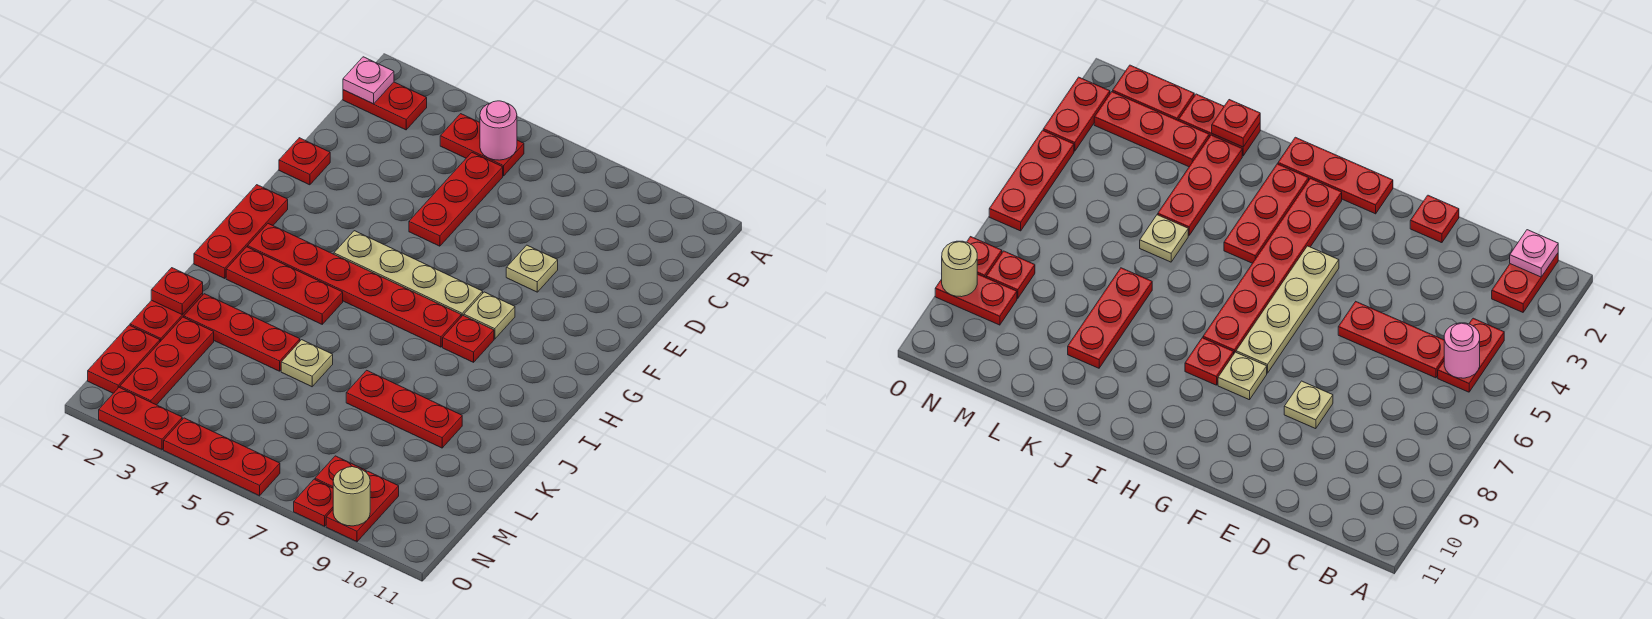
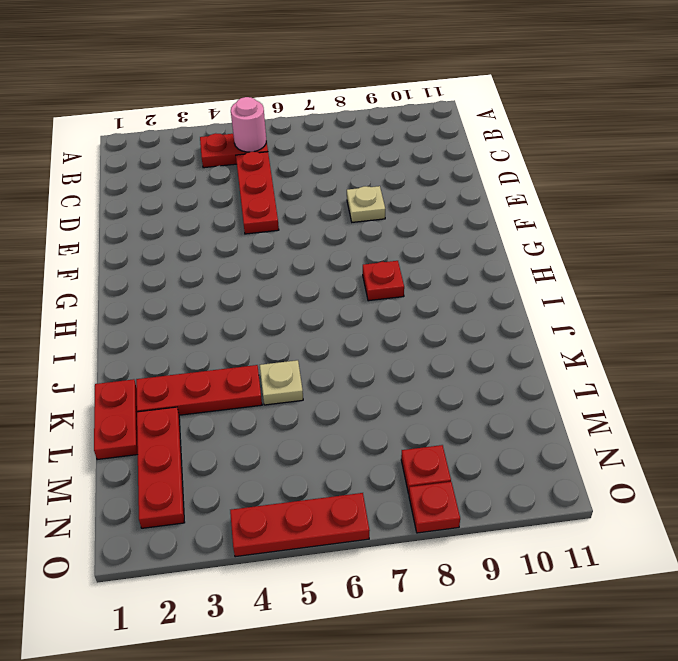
none -> red 1x2 plate [343,82,427,130]
none -> red 1x1 plate [279,138,330,185]
none -> red 1x3 plate [194,185,288,279]

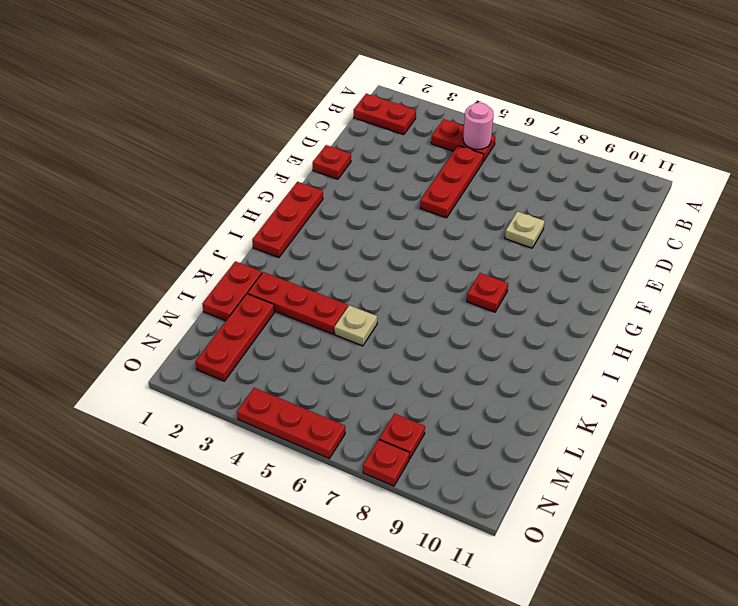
none -> tan 1x4 plate [334,231,483,317]
none -> tan 1x1 plate [464,292,515,339]
none -> red 1x6 plate [248,224,461,347]

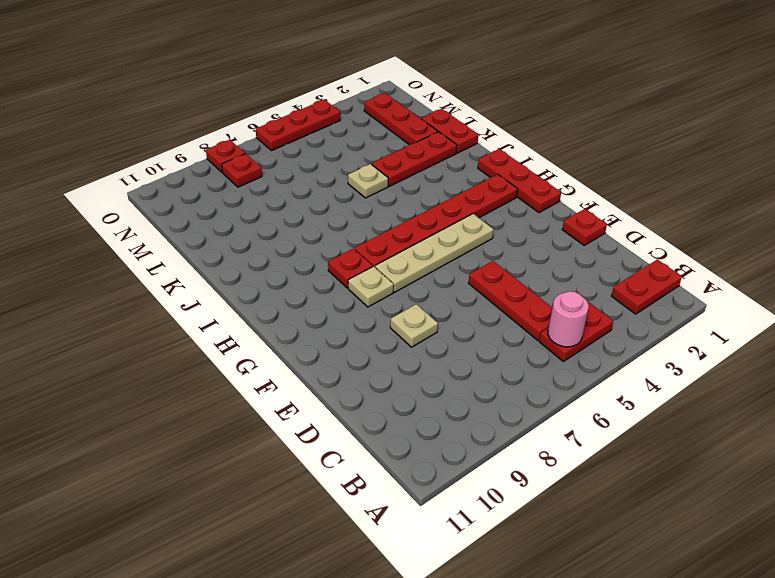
none -> red 1x3 plate [226,247,343,324]
none -> red 1x3 plate [346,370,462,448]
none -> red 1x2 plate [88,325,160,393]

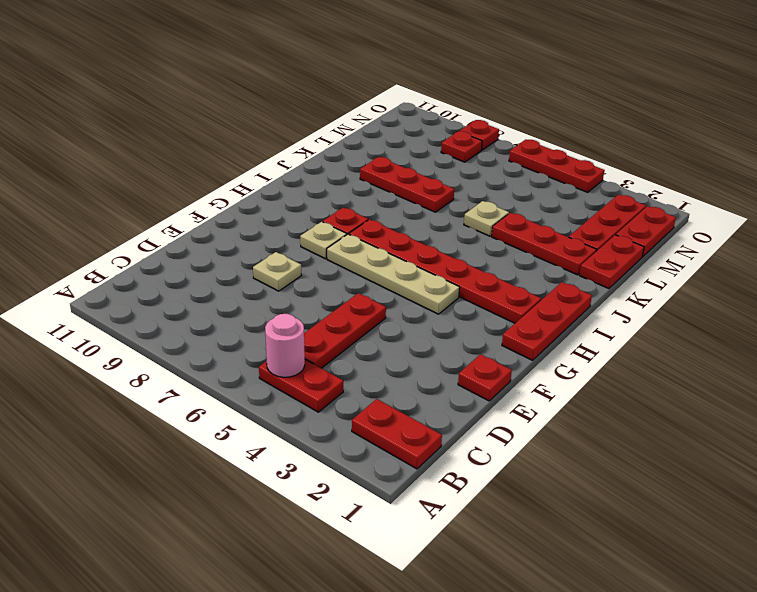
none -> red 1x3 plate [226,247,343,324]
none -> red 1x2 plate [326,471,399,542]
none -> red 1x2 plate [99,387,182,450]

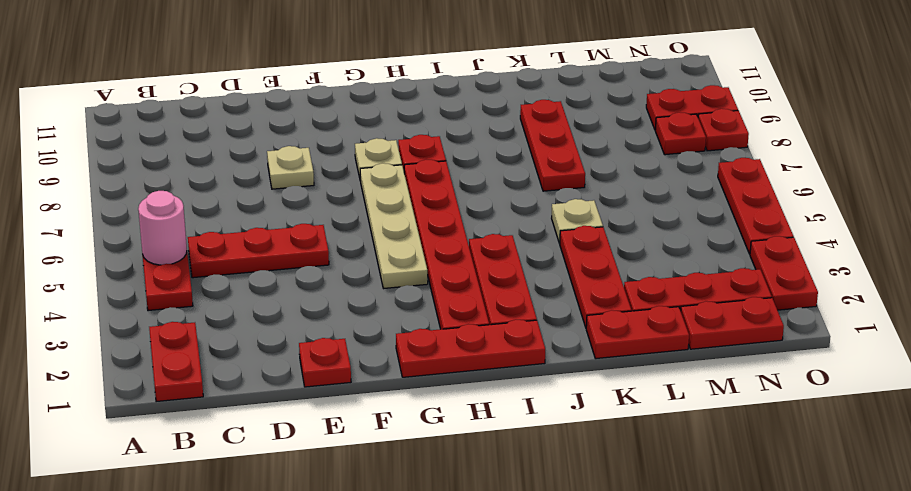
none -> pink 1x1 plate [343,57,394,104]
none -> red 1x1 plate [151,268,203,315]
none -> tan 1x1 round brick [333,467,370,526]

